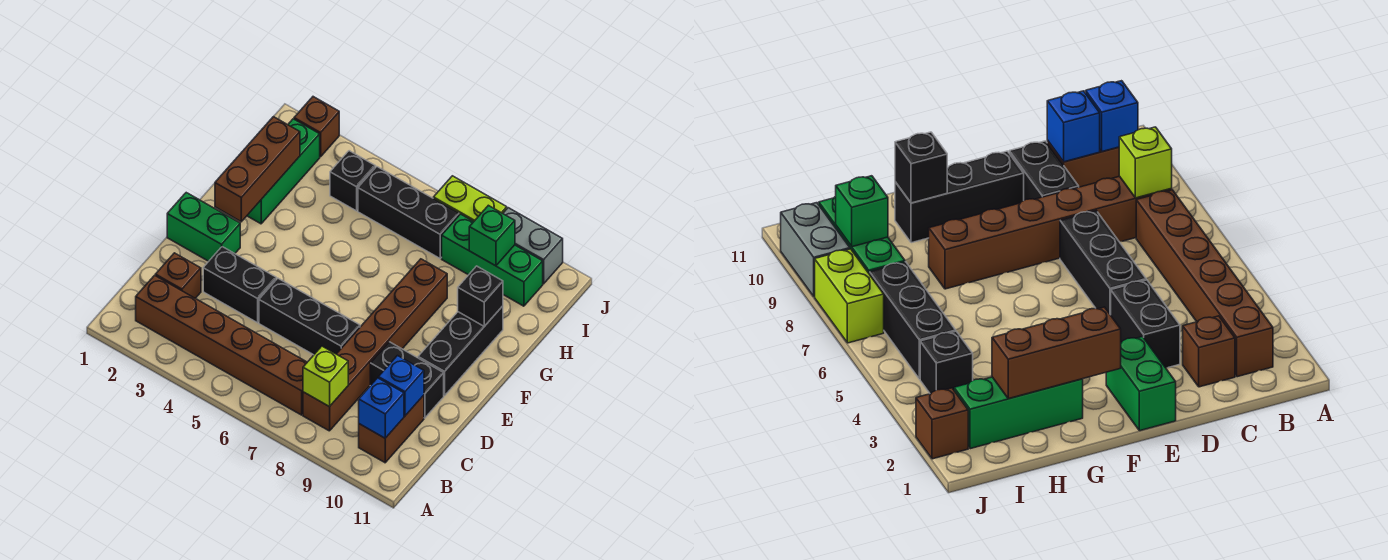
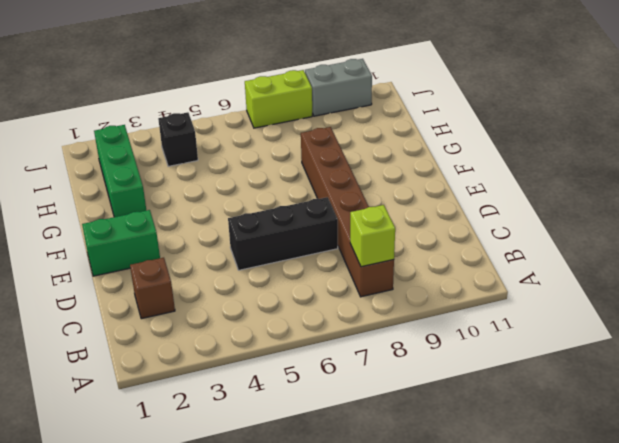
none -> brown 1x6 brick [136,275,307,415]
none -> brown 1x2 brick [359,395,424,463]
none -> black 1x2 brick [203,247,276,323]

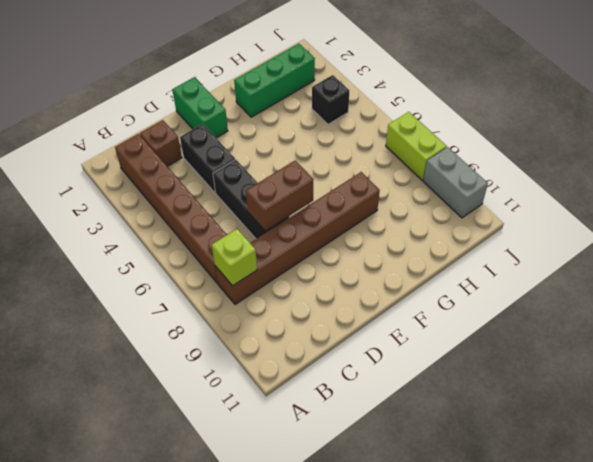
brown 1x2 brick [246,161,314,231] -> brown 1x2 brick moved to [359,395,424,463]
none -> black 1x2 brick [370,342,444,418]
none -> black 1x3 brick [418,306,503,396]
none -> black 1x3 brick [358,167,459,258]

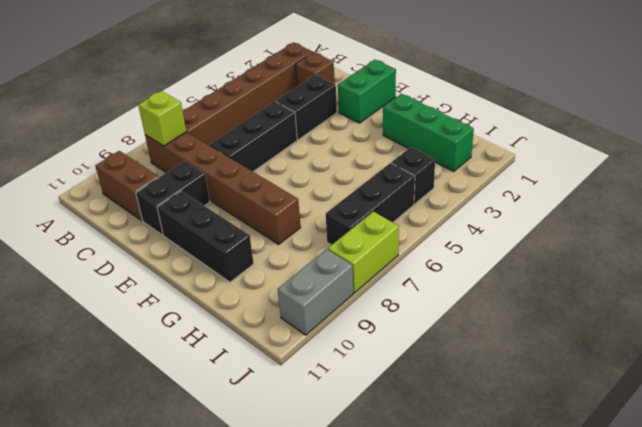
none -> green 1x3 brick [442,214,543,306]
none -> brown 1x1 brick [294,97,339,157]
none -> blue 1x1 brick [359,378,404,438]

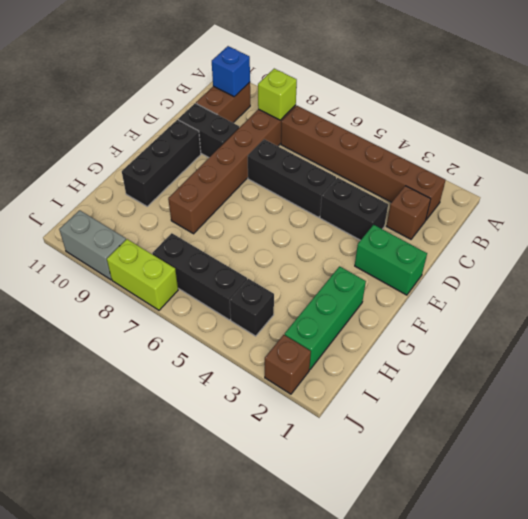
none -> green 1x3 brick [442,214,543,306]
none -> blue 1x1 brick [379,356,424,416]
none -> brown 1x3 brick [215,117,300,222]

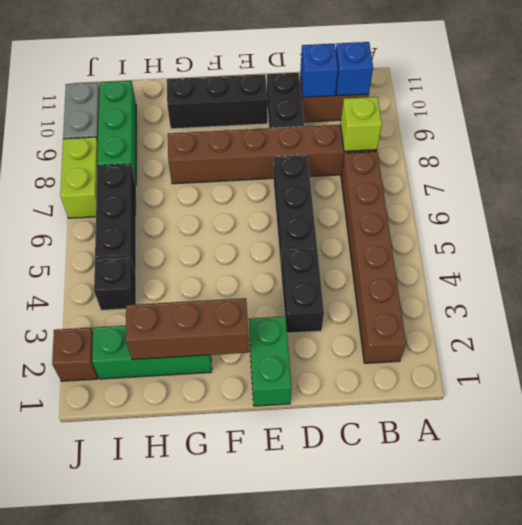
none -> brown 1x1 brick [155,253,201,298]
none -> black 1x1 brick [458,266,503,326]
none -> green 1x1 brick [469,205,515,266]

